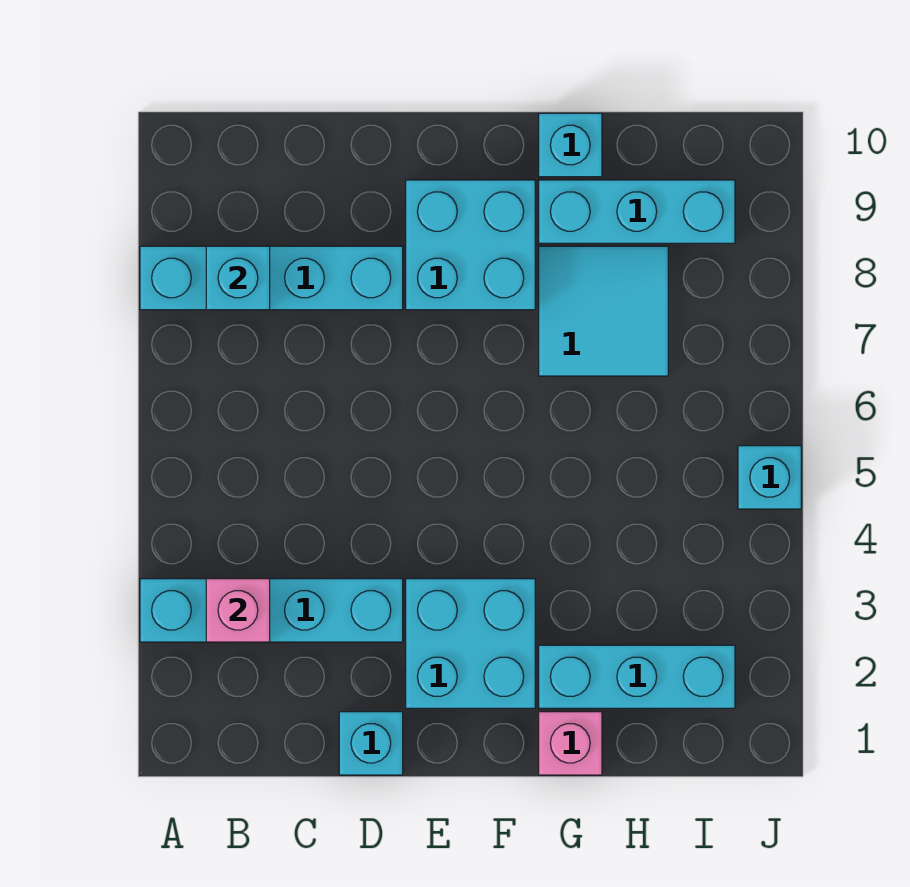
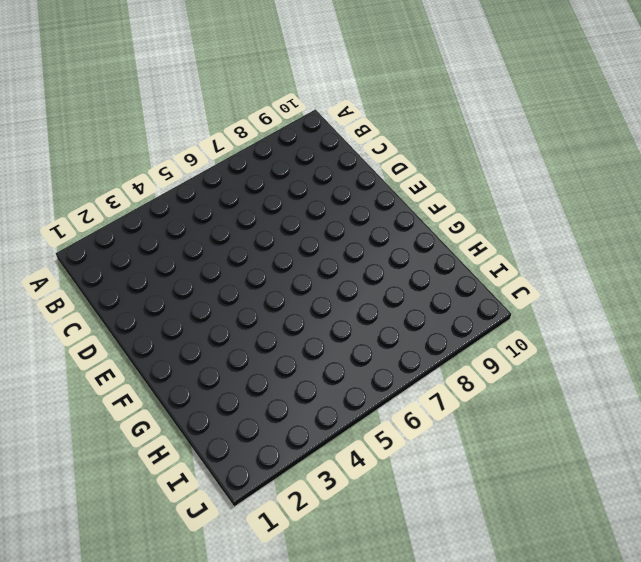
none -> cyan 1x4 brick [140,579,403,642]
none -> cyan 1x4 brick [140,246,403,310]
none -> cyan 1x1 brick [339,712,403,775]

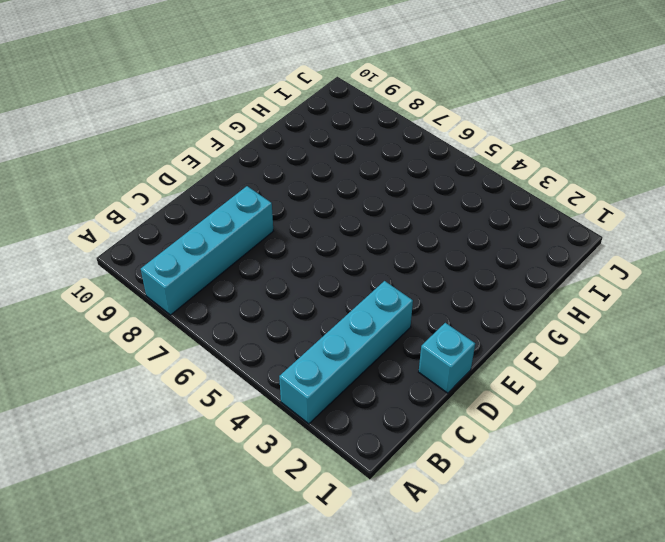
none -> cyan 2x2 brick [406,579,535,708]
none -> cyan 2x2 brick [406,180,535,310]
none -> pink 1x1 brick [539,712,602,775]

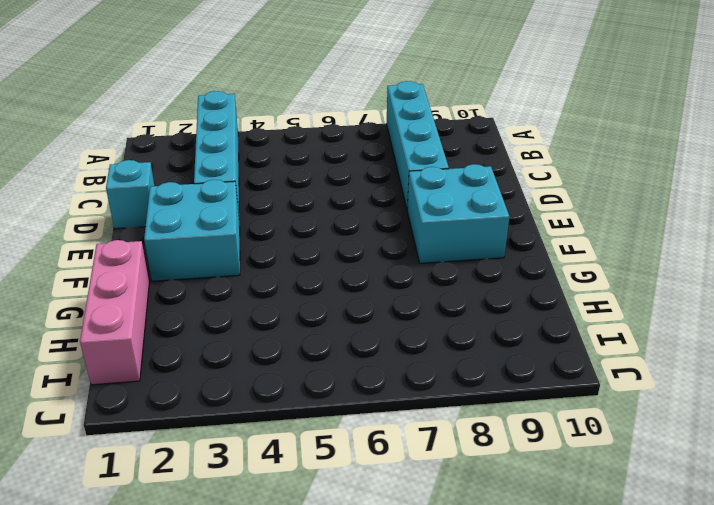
pink 1x3 brick [80,240,149,385] -> pink 1x1 brick [539,712,602,775]
none -> cyan 1x3 brick [539,645,735,708]
none -> cyan 2x2 tile [539,246,668,376]
none -> cyan 1x3 brick [539,180,735,243]

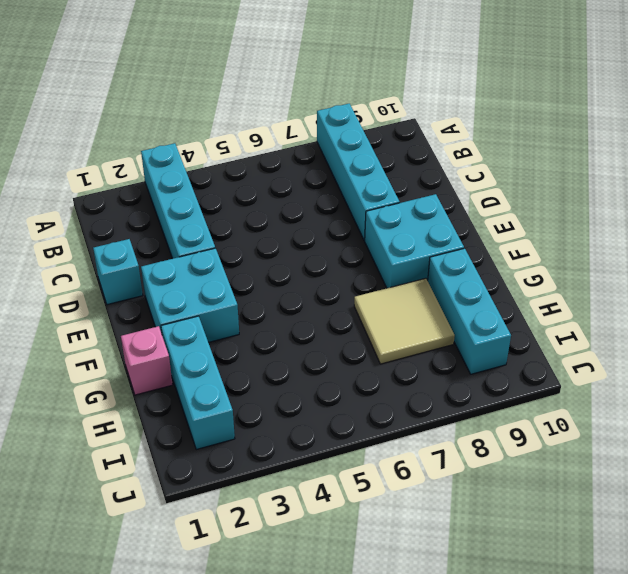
tan 2x2 tile [354,278,455,364] -> cyan 2x2 tile [539,246,668,376]
none -> cyan 1x1 brick [539,113,602,177]
none -> cyan 1x1 brick [738,446,801,509]
none -> pink 1x1 brick [206,579,270,642]

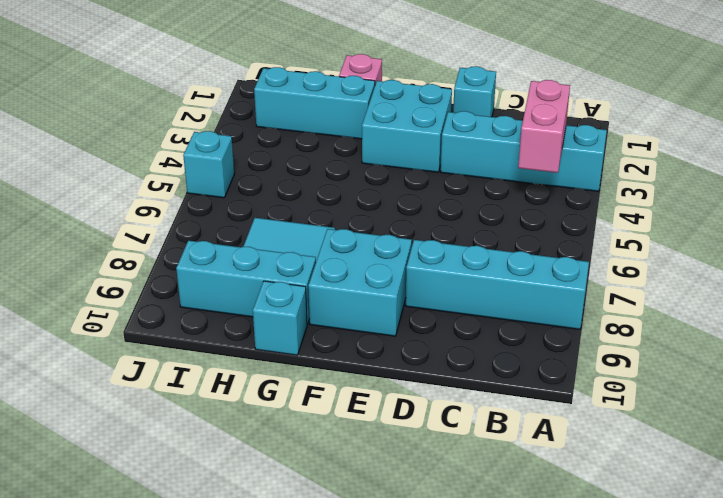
pink 1x2 brick [518,80,570,173] -> pink 1x1 brick [206,579,270,642]
none -> cyan 1x1 brick [206,246,270,310]

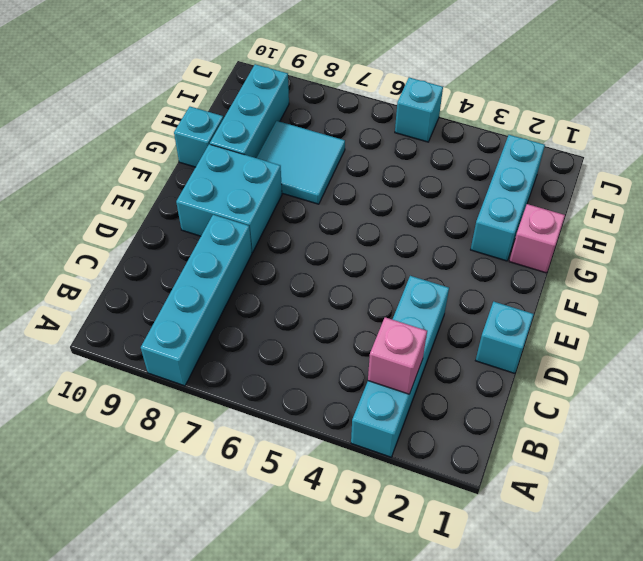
none -> cyan 2x2 brick [406,579,535,708]
none -> cyan 1x1 brick [206,246,270,310]

